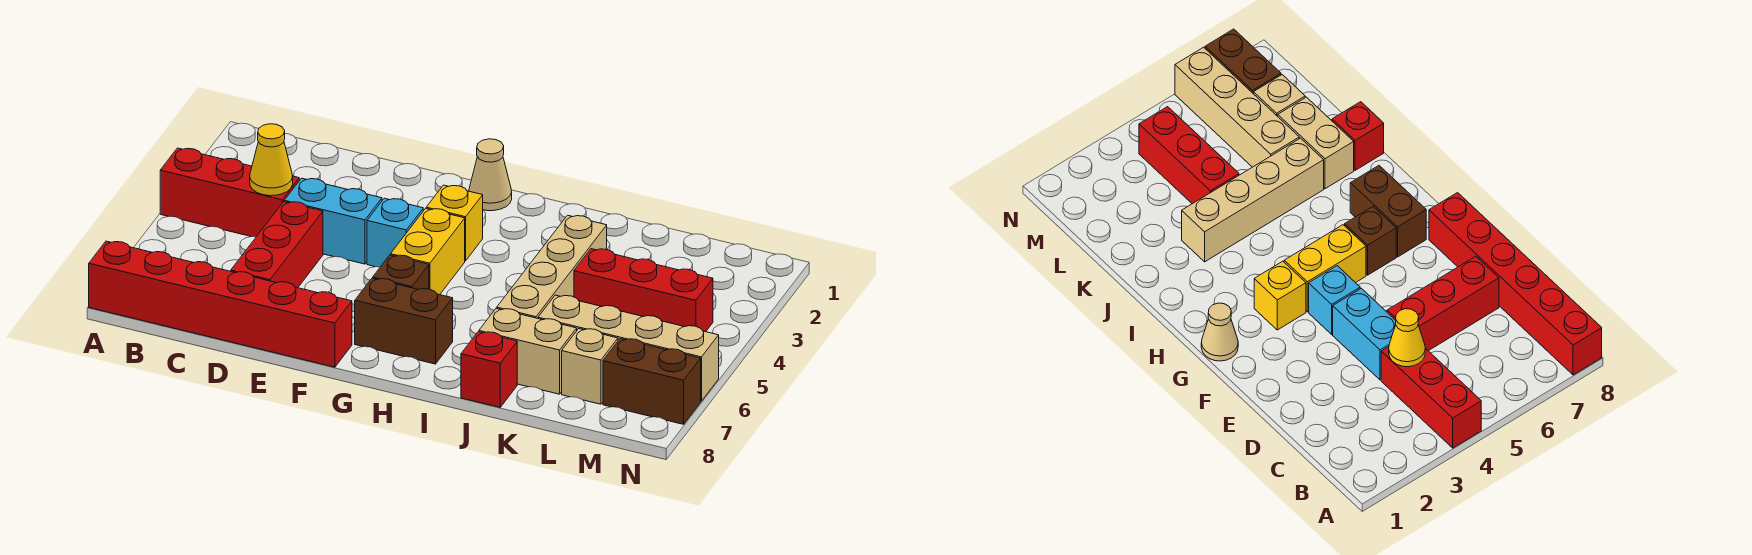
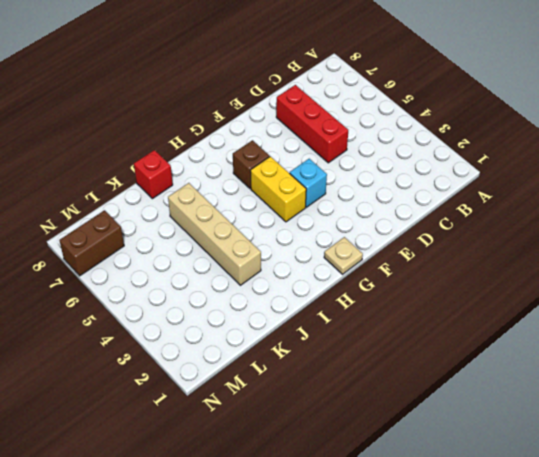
tan 1x1 plate [324,237,363,274] -> tan 1x1 cone [469,139,512,211]
none -> red 1x3 brick [160,148,299,237]
none -> red 1x6 brick [89,241,352,367]
none -> cyan 1x2 brick [284,178,382,264]

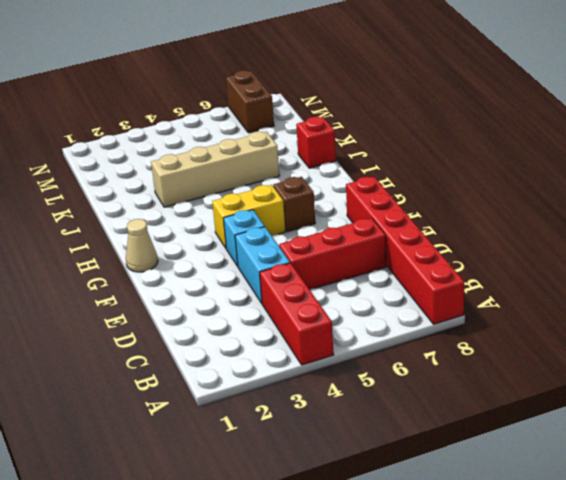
none -> yellow 1x1 brick [426,185,483,261]
none -> brown 1x2 brick [355,278,453,364]
none -> tan 1x2 brick [479,308,577,394]

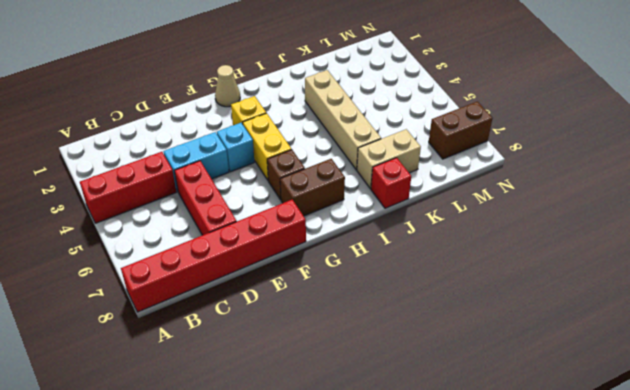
none -> red 1x3 brick [574,249,713,332]
none -> tan 1x4 brick [538,295,719,401]
none -> tan 1x1 brick [562,329,618,404]

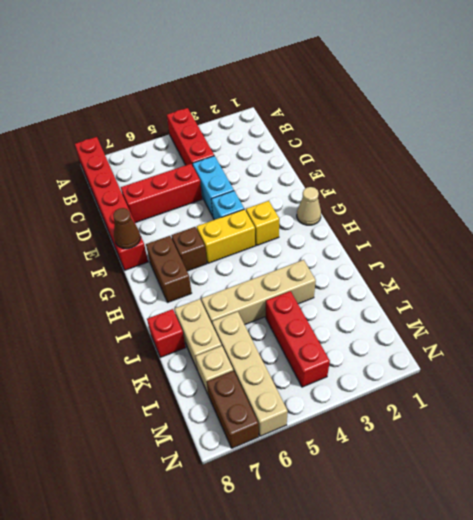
brown 1x1 cone [113,208,140,249] -> none
none -> yellow 1x1 cone [250,124,293,196]

